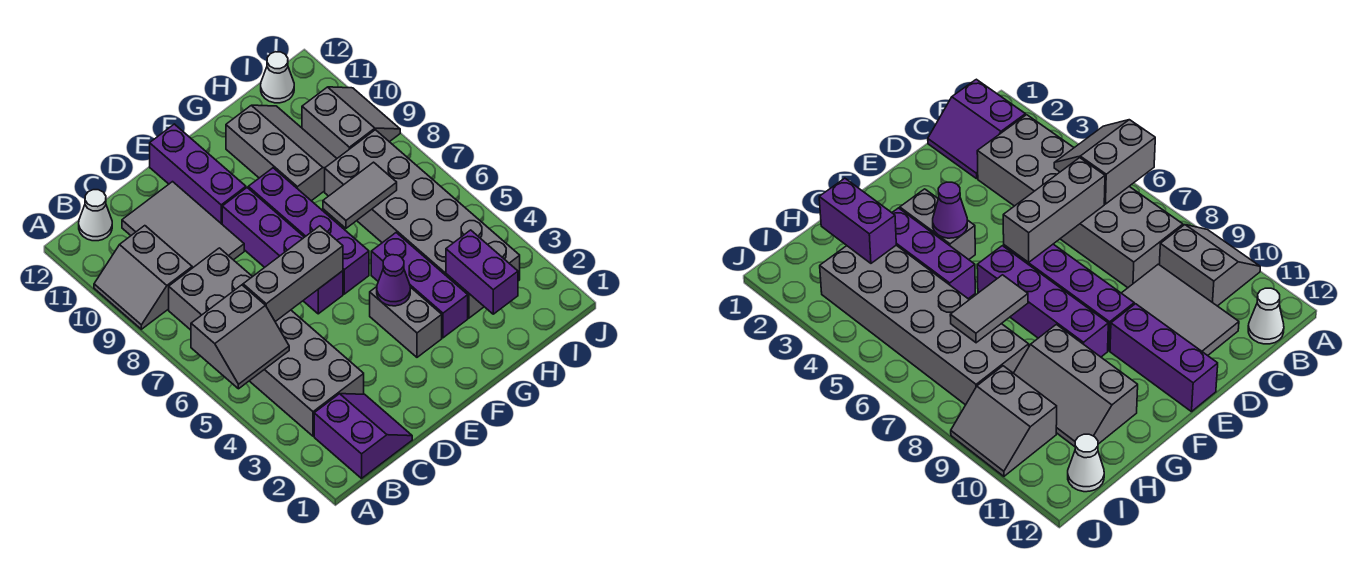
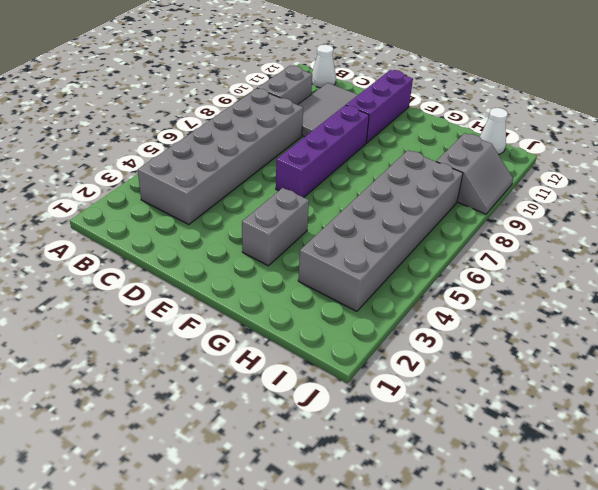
none -> purple 2x2 slope [314,394,412,478]
none -> purple 1x4 brick [248,168,369,294]
none -> purple 1x3 brick [371,233,468,338]

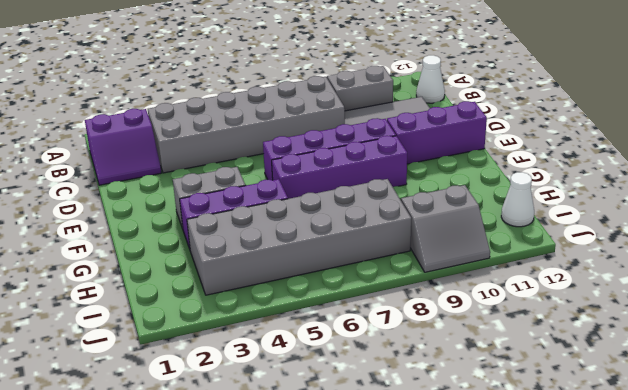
none -> grey 2x3 slope [226,105,337,201]
none -> grey 2x2 slope [191,285,289,389]
none -> grey 1x3 brick [243,226,343,322]

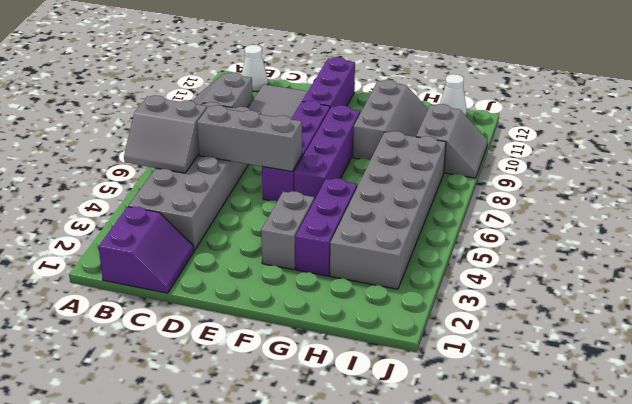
none -> purple 1x1 cone [377,255,410,306]
none -> grey 1x2 tile [323,162,397,228]
none -> purple 1x2 brick [446,230,518,314]

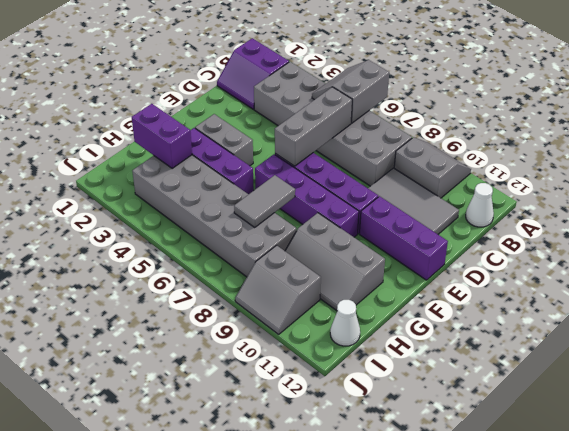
none -> purple 1x1 cone [377,255,410,306]

